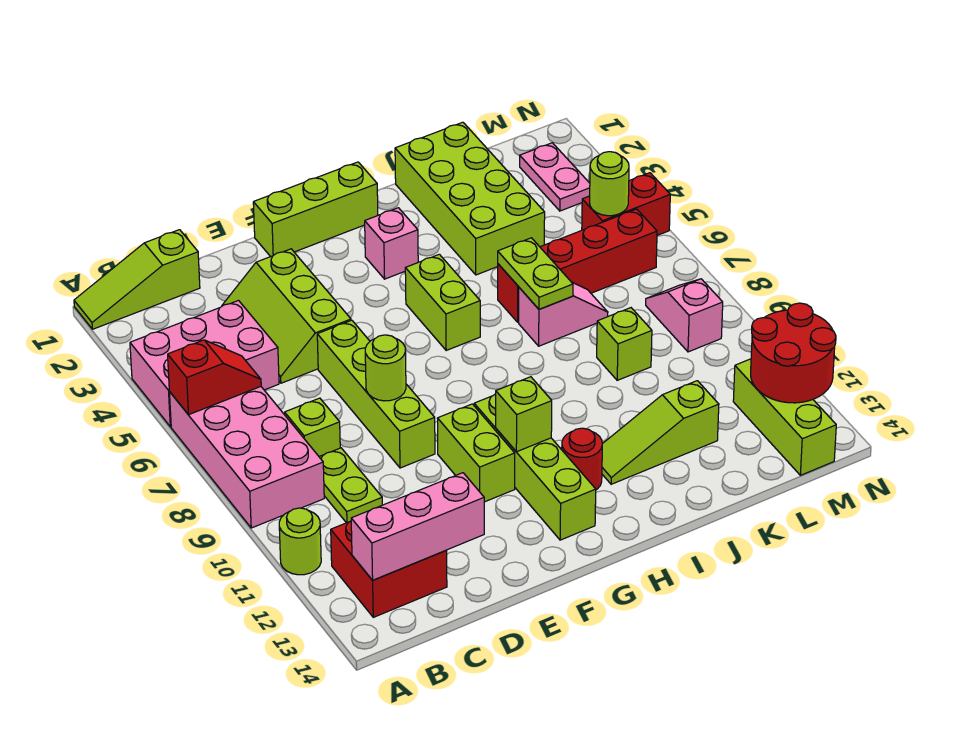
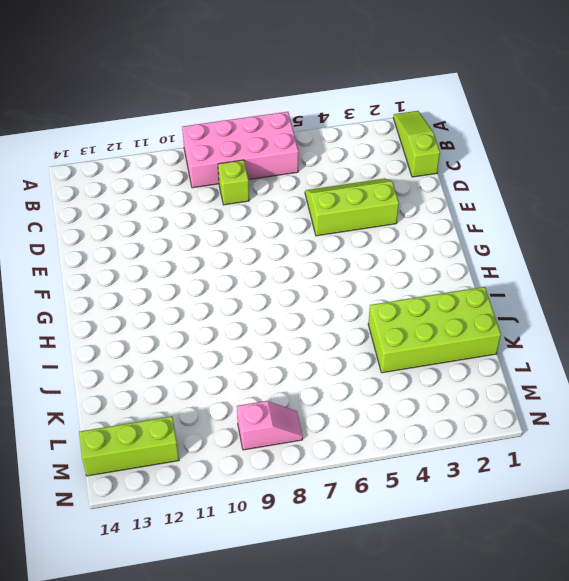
none -> pink 2x3 brick [130,301,279,427]
none -> lime 1x1 round brick [279,508,321,575]
none -> red 2x2 brick [331,521,447,617]
none -> lime 1x2 plate [319,448,382,523]

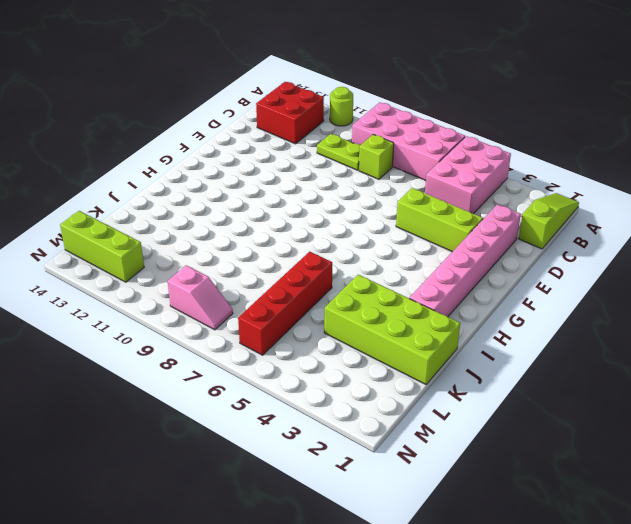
pink 1x6 brick [409,204,521,317] -> none
none -> lime 1x4 brick [317,320,435,468]
none -> lime 1x3 brick [253,162,378,257]
none -> lime 1x2 brick [437,404,515,502]
none -> lime 1x4 brick [474,394,596,540]

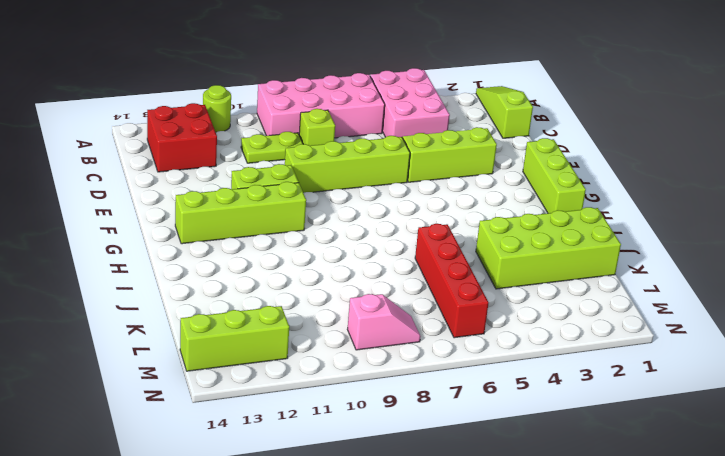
none -> pink 1x1 brick [365,208,418,279]
none -> lime 1x2 brick [405,254,480,350]
none -> red 1x1 round brick [562,428,602,490]
none -> lime 1x3 slope [602,381,719,484]

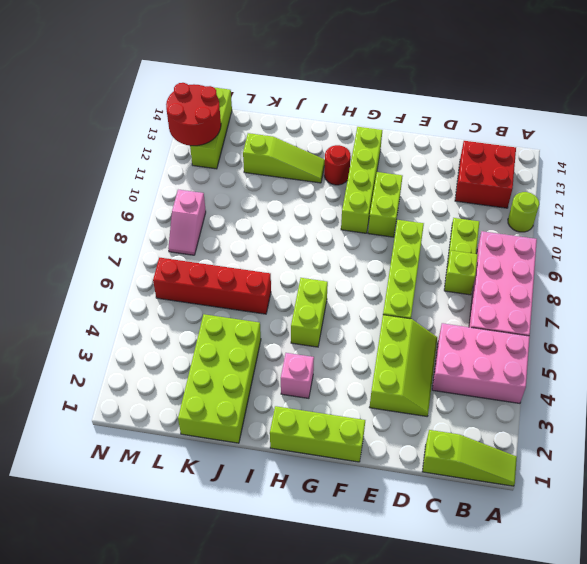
none -> pink 1x2 slope [519,282,608,346]
none -> lime 1x1 brick [597,308,652,380]
none -> pink 1x2 plate [520,143,590,211]
none -> red 1x2 brick [582,173,670,235]

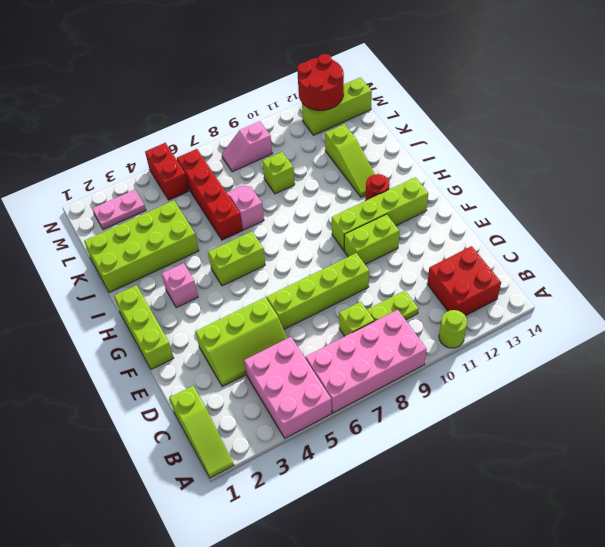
none -> red 1x2 slope [168,340,261,415]
none -> pink 1x3 brick [351,473,484,580]
none -> lime 1x1 round brick [365,335,406,401]
none -> lime 1x1 brick [496,377,552,452]

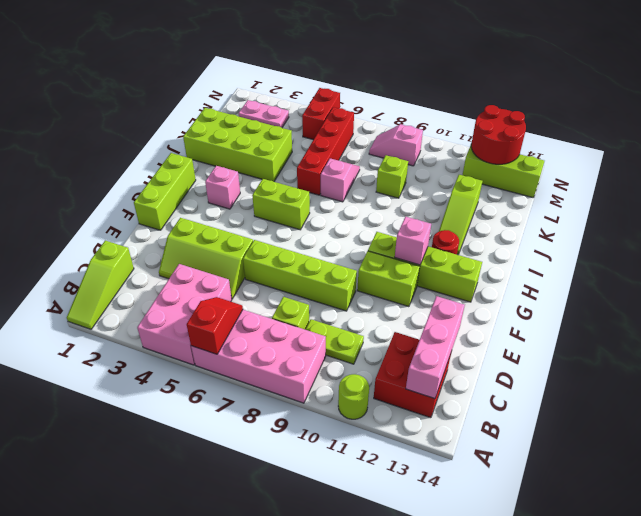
pink 1x1 brick [395,217,431,265] -> lime 1x1 brick [496,377,552,452]
none -> lime 1x1 round brick [365,335,406,401]
none -> lime 1x2 plate [498,238,573,309]
none -> lime 1x1 round brick [590,152,629,216]

